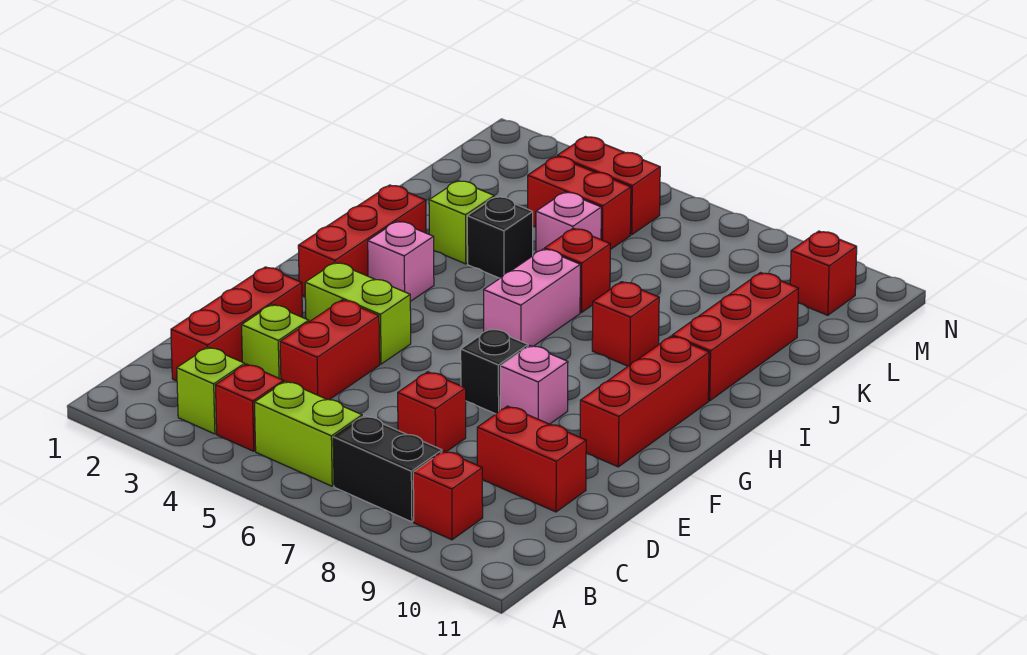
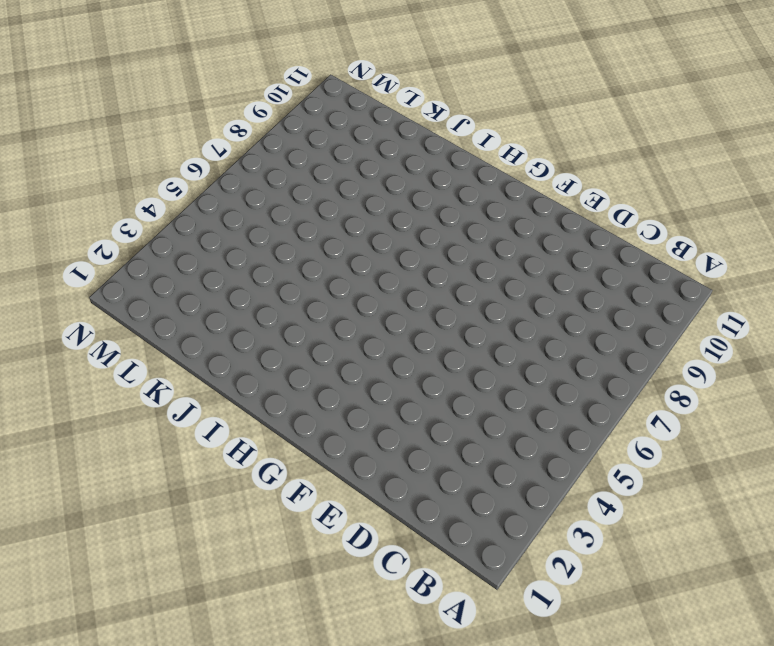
none -> lime 1x1 brick [177,347,245,434]
none -> red 1x1 brick [215,364,284,451]
none -> lime 1x2 brick [254,381,362,486]

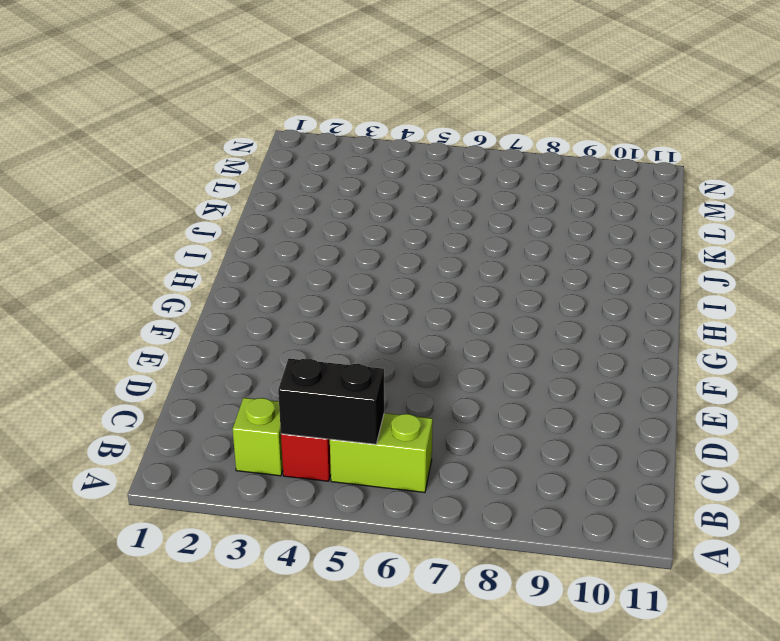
black 1x2 brick [278,359,384,444] -> black 1x2 brick moved to [333,416,442,522]
none -> red 1x1 brick [413,451,483,540]
none -> red 1x3 brick [171,267,302,381]
none -> lime 1x1 brick [242,305,309,379]

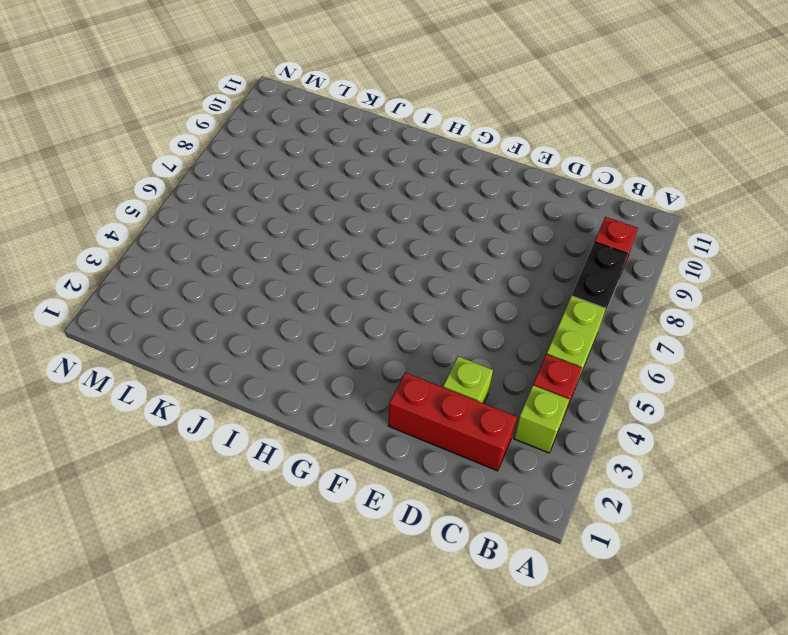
none -> red 1x2 brick [280,300,380,400]
none -> red 1x1 brick [398,372,466,452]
none -> red 1x2 brick [477,406,586,512]

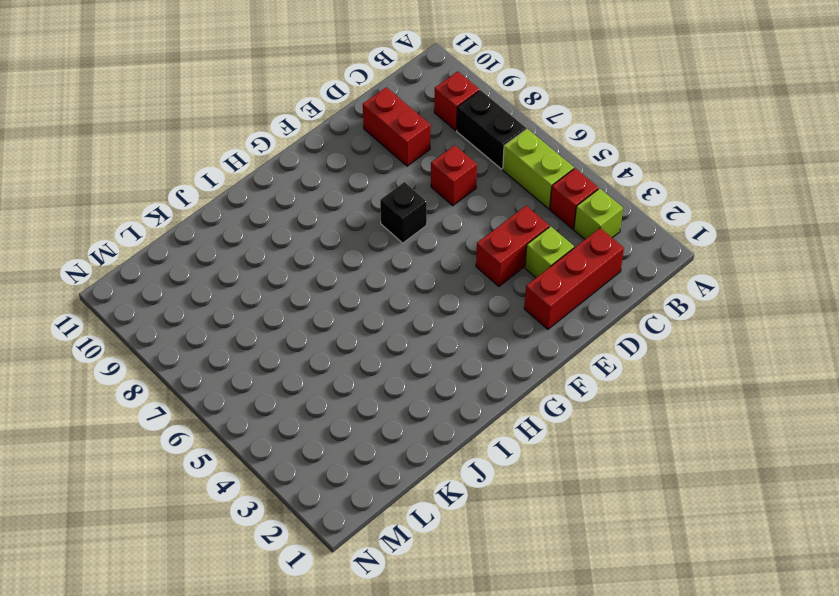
none -> lime 1x2 brick [305,263,411,364]
none -> pink 1x1 brick [500,346,568,424]
none -> red 1x3 brick [580,336,709,467]

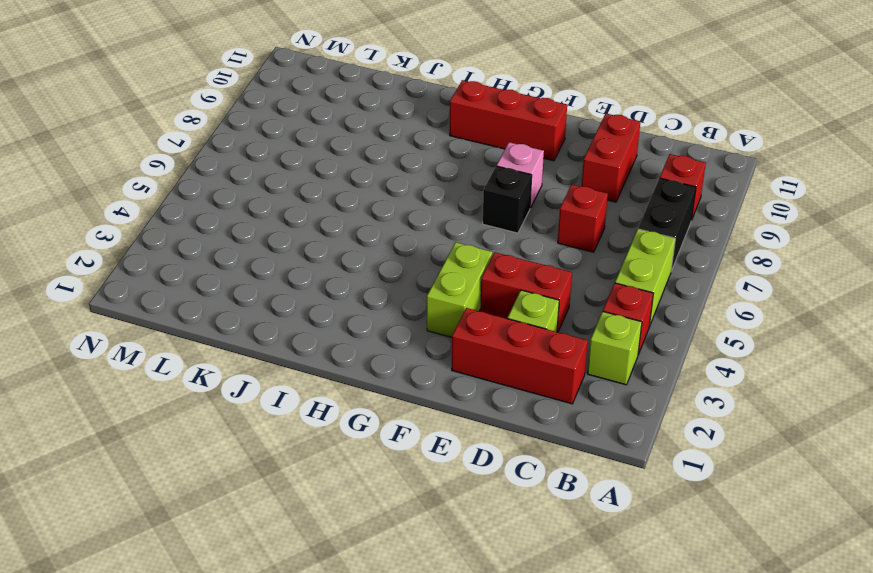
none -> red 1x3 brick [298,185,426,297]
none -> pink 1x1 brick [368,221,434,301]
none -> pink 1x2 brick [484,249,580,347]

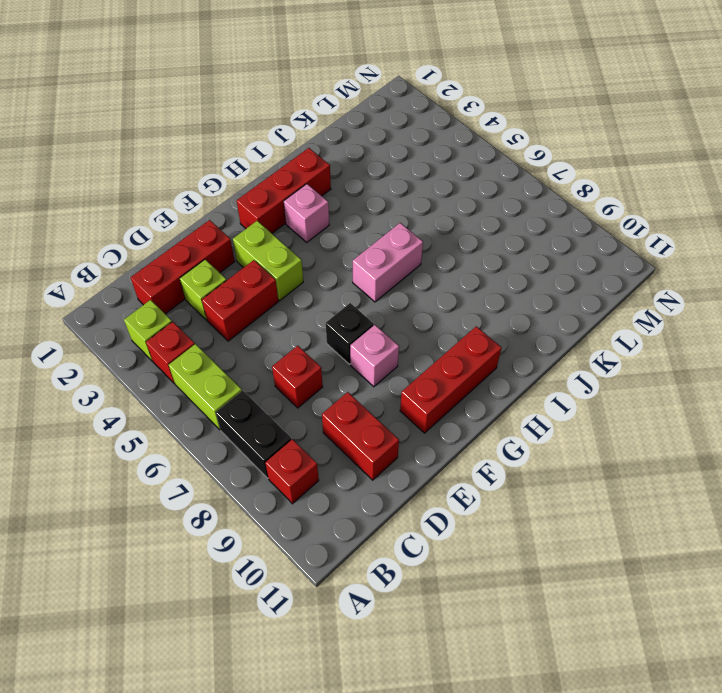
none -> red 1x1 brick [592,282,659,366]
none -> red 1x3 brick [672,273,799,401]
none -> lime 1x1 brick [429,181,494,264]

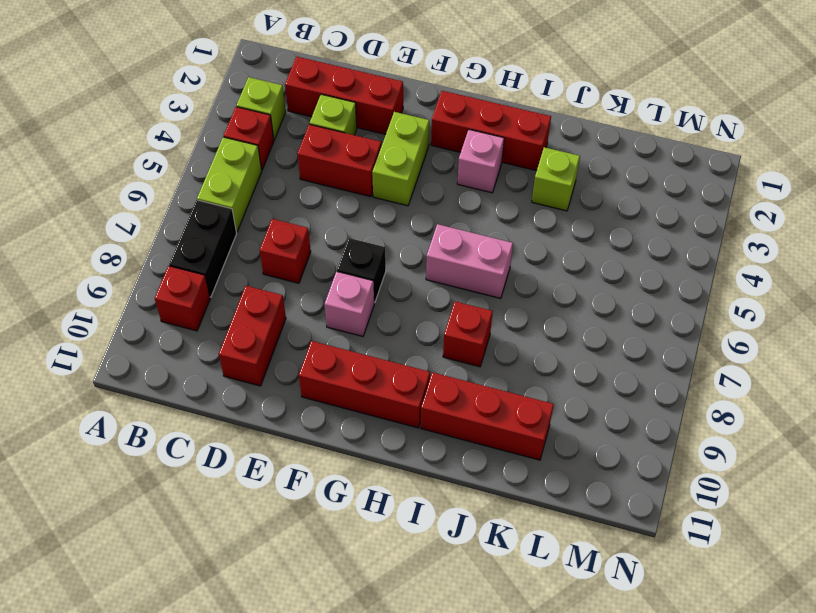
none -> black 1x1 brick [467,196,533,278]
none -> red 1x1 brick [545,228,610,313]
none -> pink 1x1 brick [536,192,601,252]

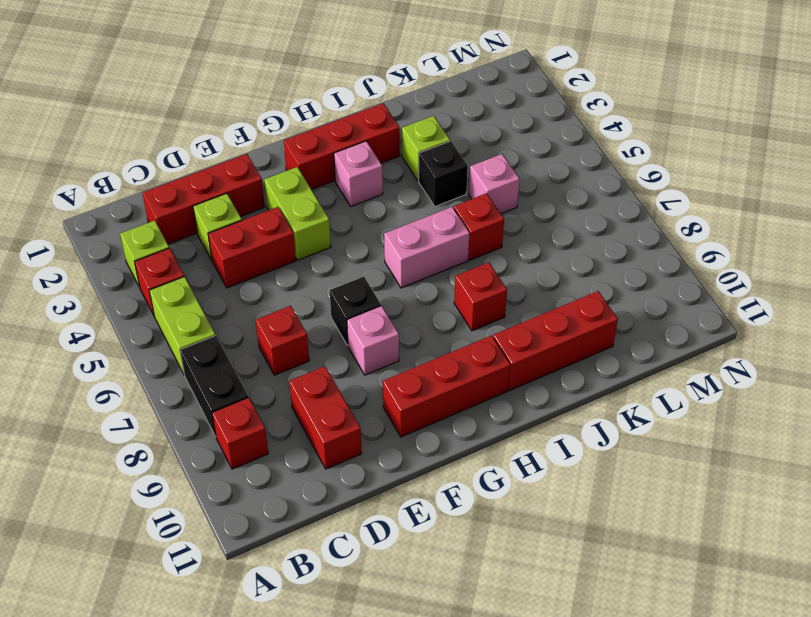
none -> red 1x2 brick [528,156,631,250]
none -> red 1x2 brick [557,137,660,235]
none -> red 1x1 brick [790,231,857,315]

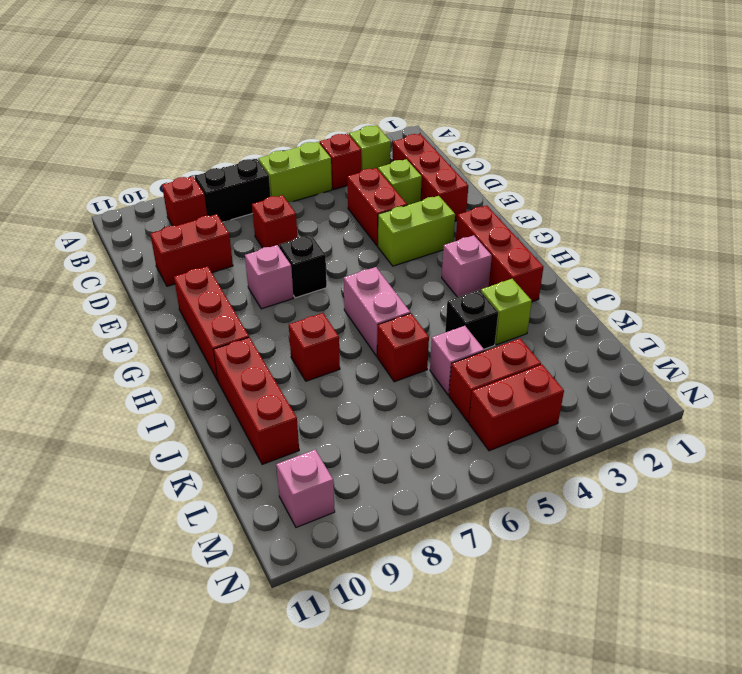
pink 1x1 brick [276,450,335,527] -> red 1x1 brick [790,231,857,315]

